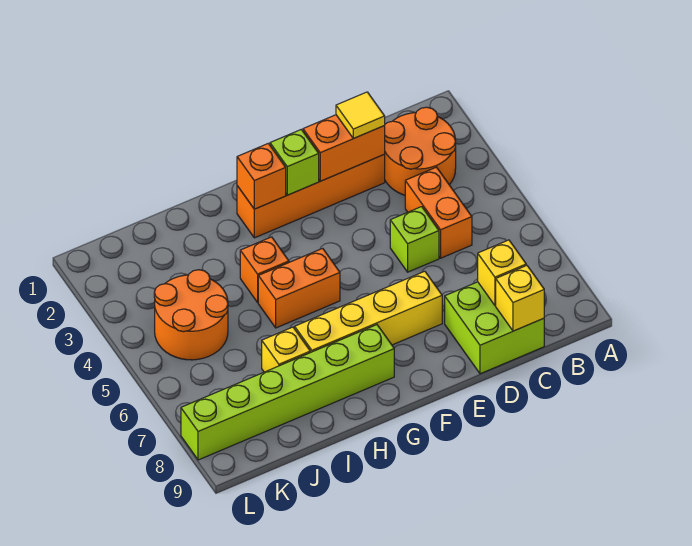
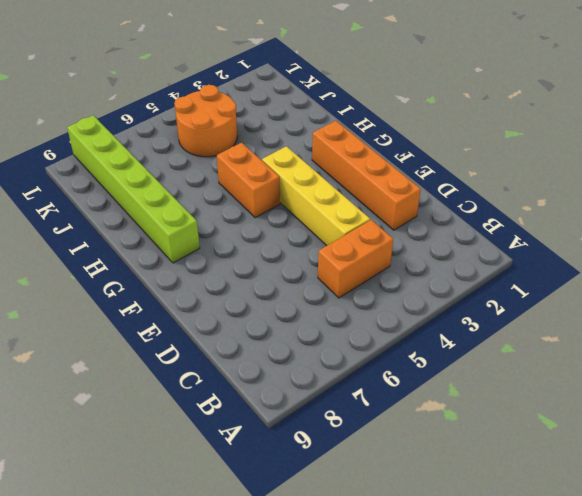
yellow 1x4 brick [262,146,370,246] -> yellow 1x4 brick moved to [295,271,442,352]
none -> orange 2x2 round brick [384,107,456,195]
none -> lime 2x2 brick [445,282,544,374]
none -> lime 1x1 brick [390,207,439,272]

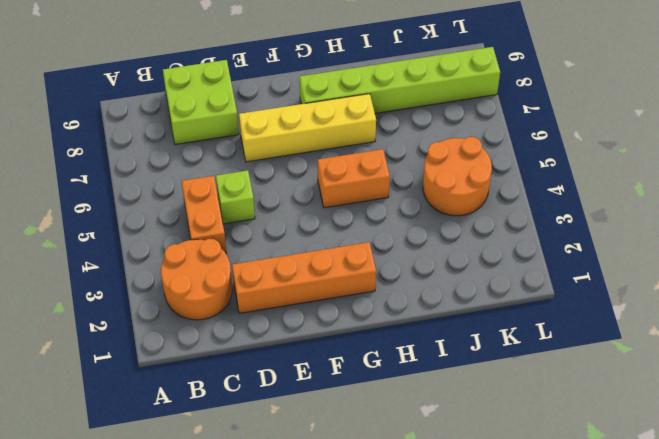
none -> orange 1x1 brick [240,237,289,302]
none -> yellow 1x1 brick [262,327,310,372]
none -> yellow 1x1 brick [478,240,526,306]

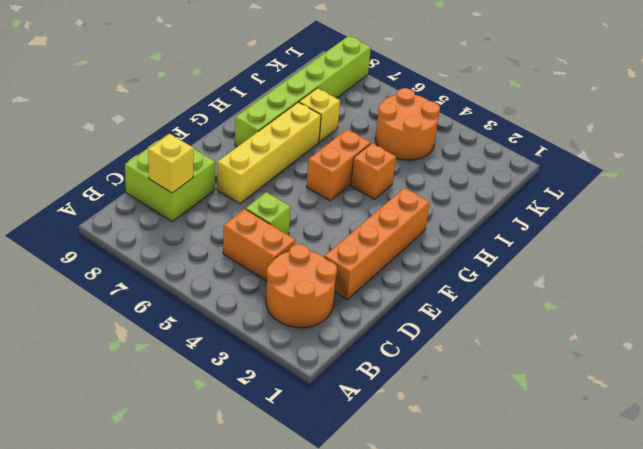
none -> yellow 1x1 brick [496,265,544,331]
none -> orange 1x2 brick [303,115,385,181]
none -> lime 1x1 brick [270,130,319,195]

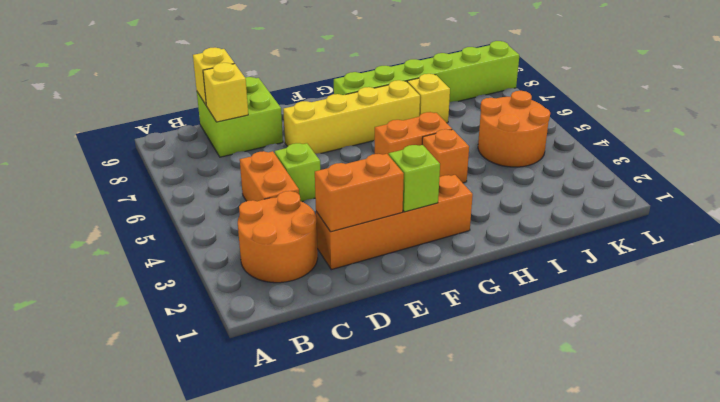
none -> orange 1x1 brick [237,143,286,209]
none -> yellow 1x1 tile [336,92,385,138]

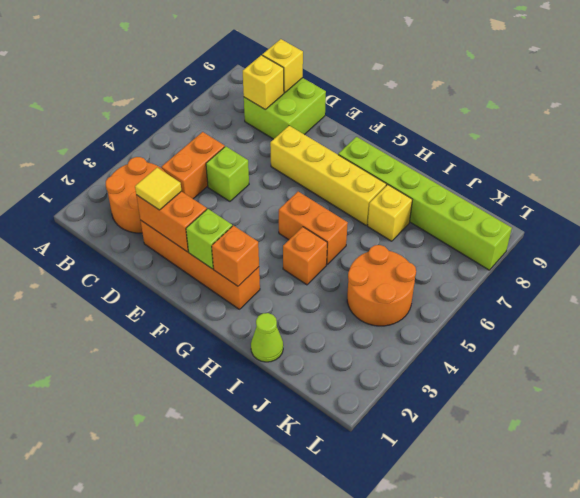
lime 1x1 cone [251,313,283,362] -> none

